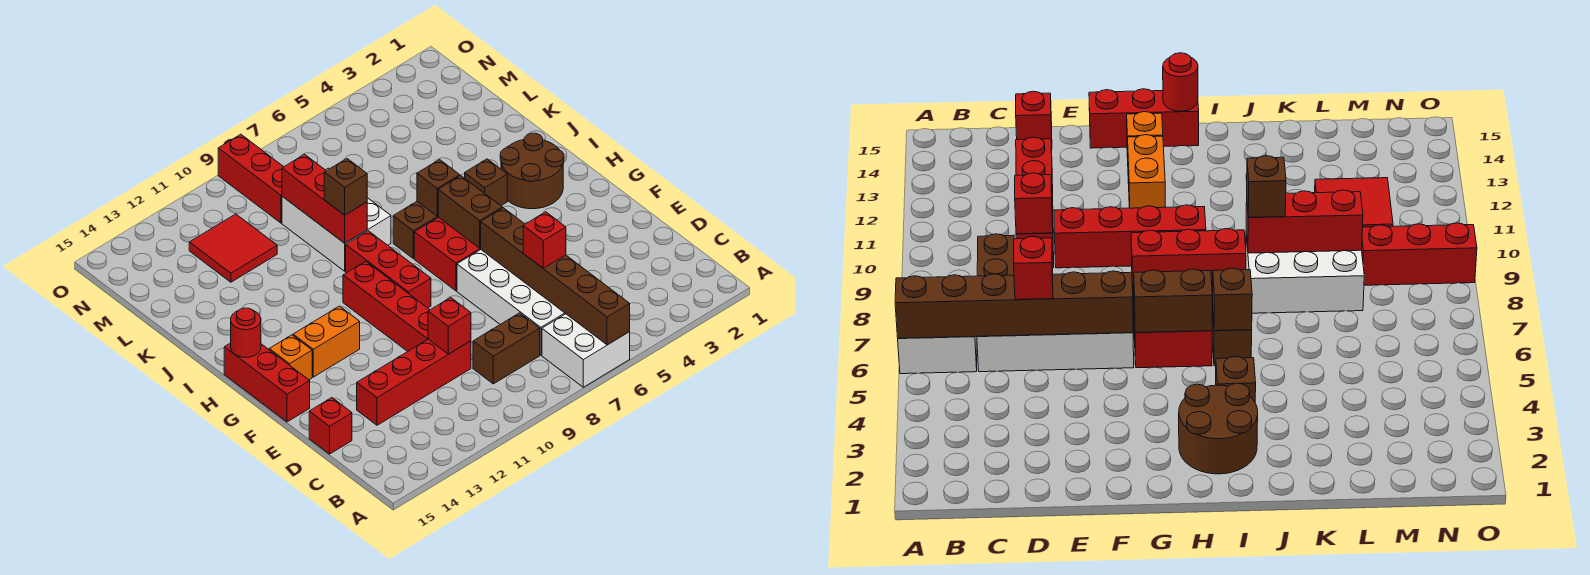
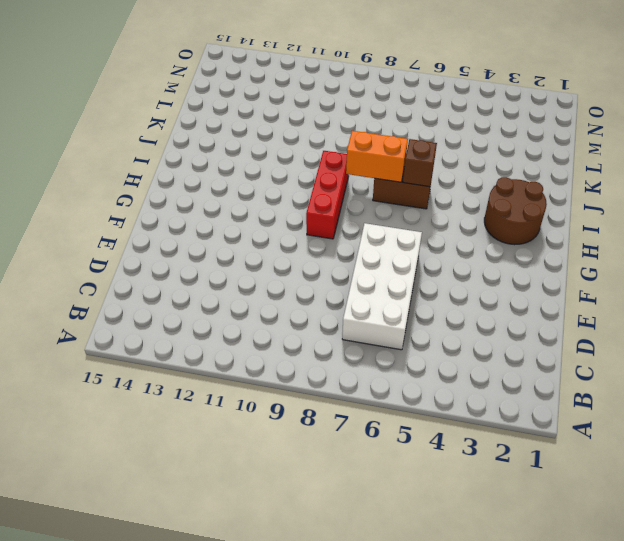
orange 1x2 brick [346,131,408,182] -> orange 1x2 brick moved to [293,306,360,377]
none -> white 2x2 brick [542,314,630,387]
none -> brown 1x2 brick [473,313,540,384]
none -> red 1x4 brick [357,339,471,425]

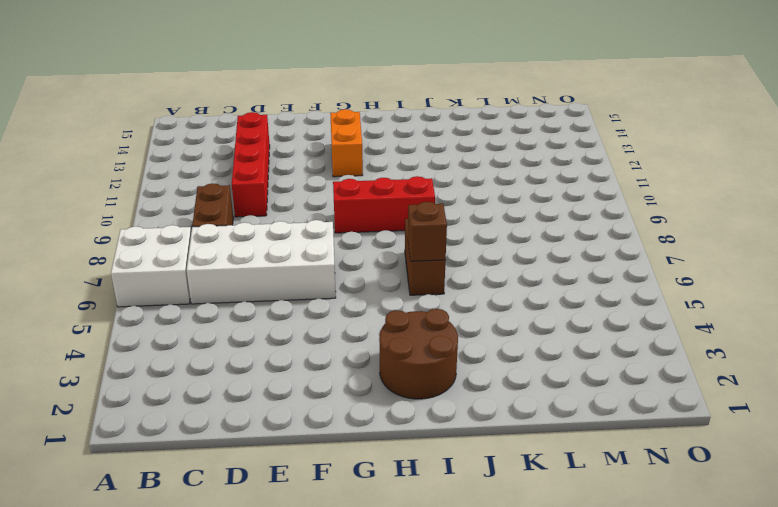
none -> red 1x1 brick [309,398,352,454]
none -> red 1x4 brick [343,261,430,352]
none -> red 1x3 brick [224,343,310,422]

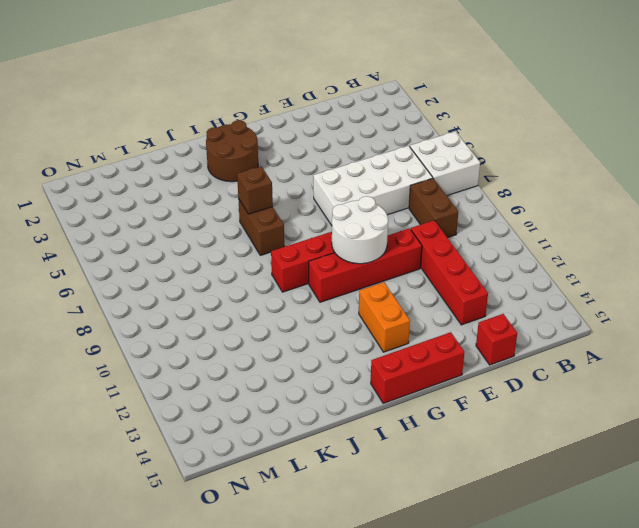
white 2x2 round brick [332,196,388,264] -> none
none -> red 2x2 brick [414,217,481,291]
none -> orange 1x1 brick [269,335,312,380]
none -> brown 1x1 brick [465,159,507,206]

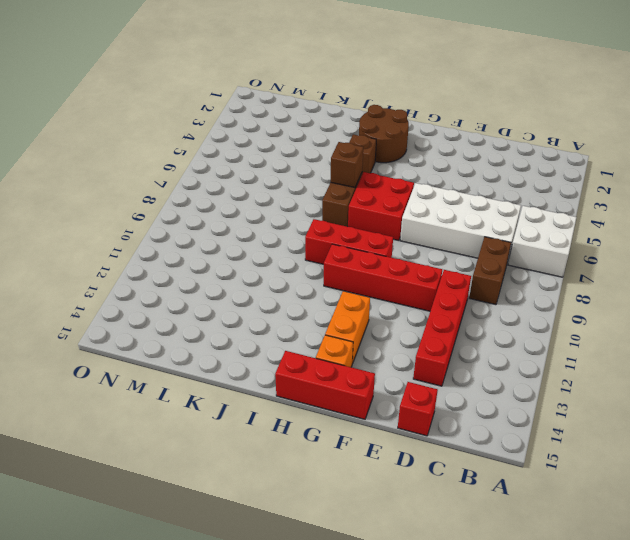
none -> white 2x3 brick [282,168,391,271]
none -> red 2x2 tile [189,214,277,282]
none -> red 1x3 brick [218,134,284,223]

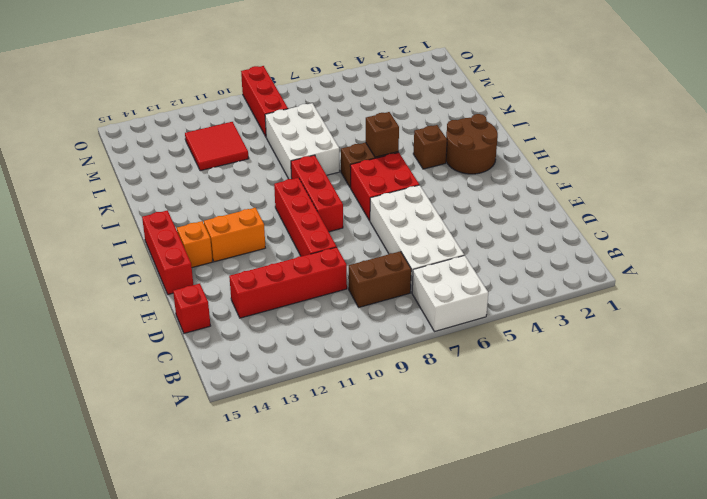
none -> brown 1x6 brick [481,208,630,345]
none -> red 1x1 brick [428,298,471,354]
none -> brown 1x2 brick [438,176,502,248]

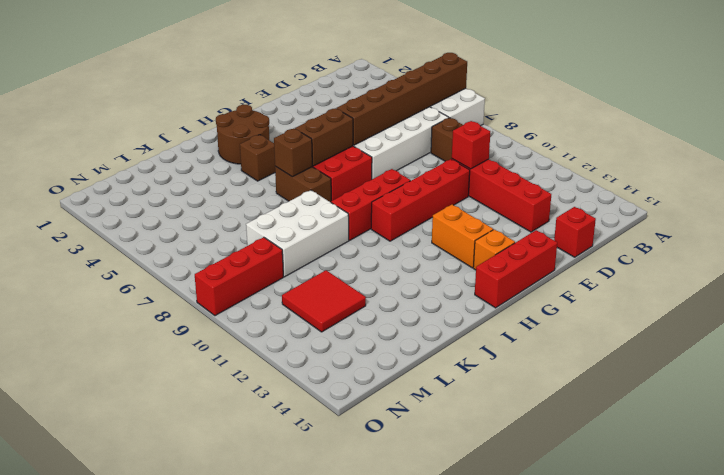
none -> red 1x1 round brick [231,308,261,357]
none -> red 1x3 brick [282,154,367,243]
none -> red 1x1 brick [523,212,566,268]

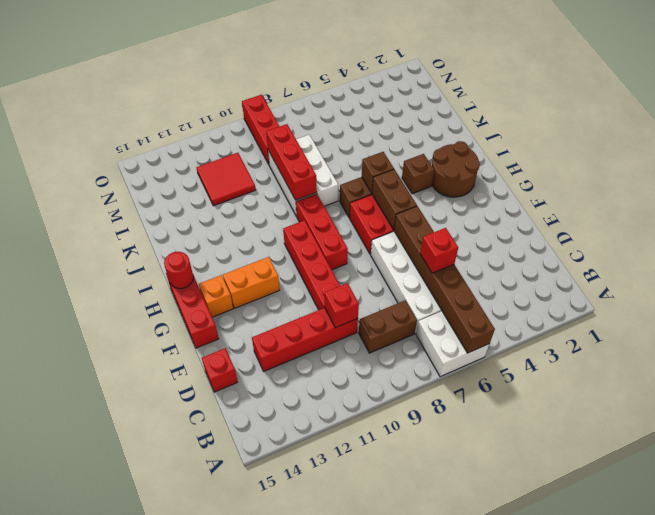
none -> brown 1x1 brick [324,159,367,215]

